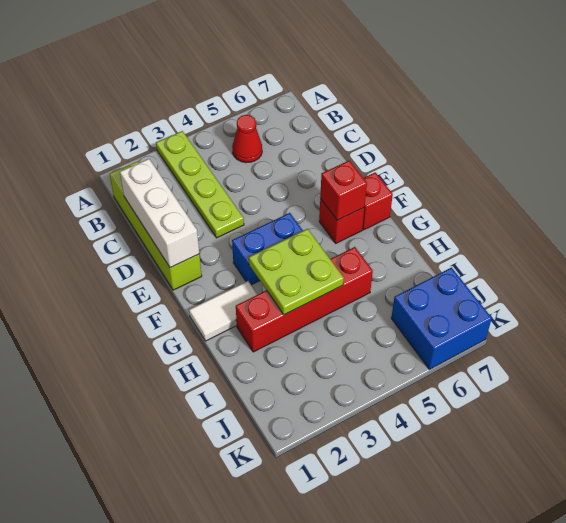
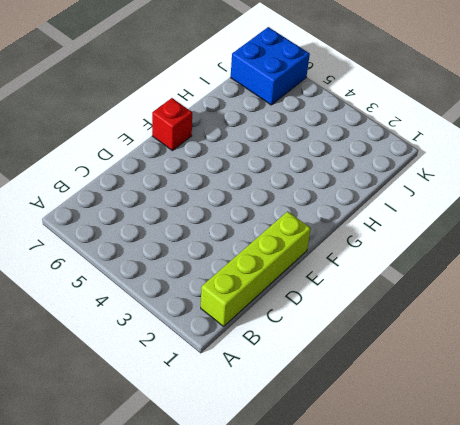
none -> lime 1x4 plate [156,131,244,238]
none -> red 1x1 cone [232,115,262,163]
none -> blue 1x2 brick [232,213,303,285]

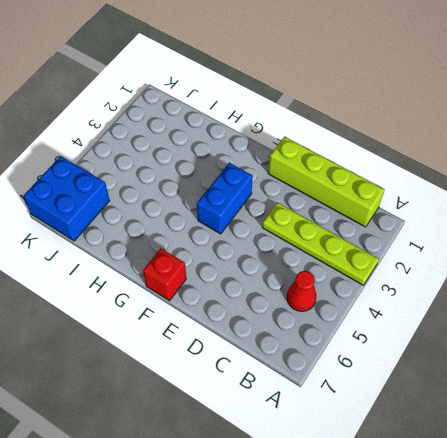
none -> red 1x1 brick [319,199,364,243]
none -> white 1x2 tile [189,281,258,341]
none -> red 1x4 brick [236,247,373,352]

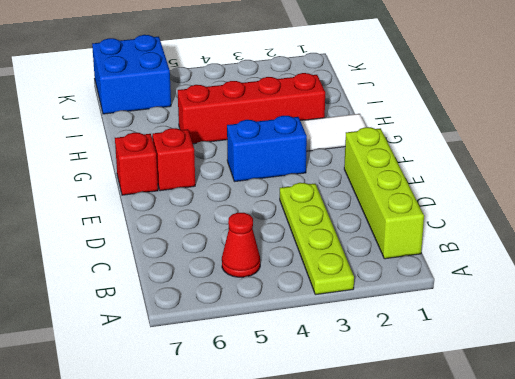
none -> white 1x3 brick [120,159,199,268]
none -> red 1x1 brick [320,161,367,220]
none -> lime 2x2 plate [249,229,344,315]

